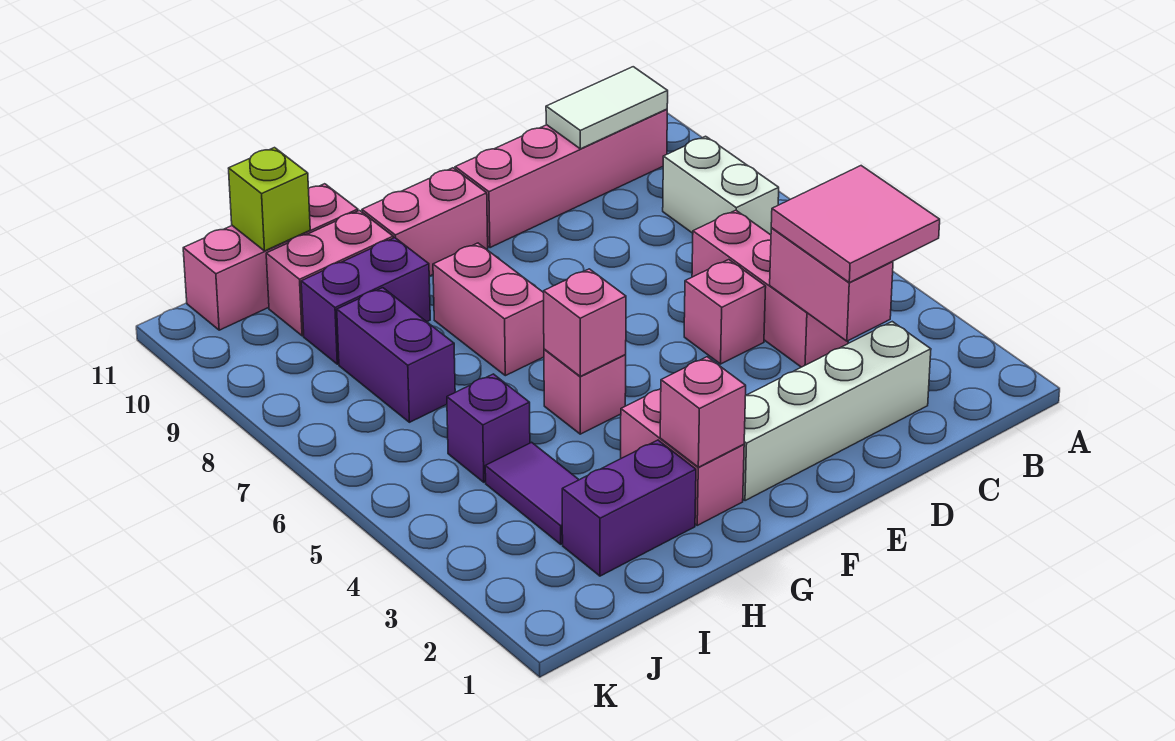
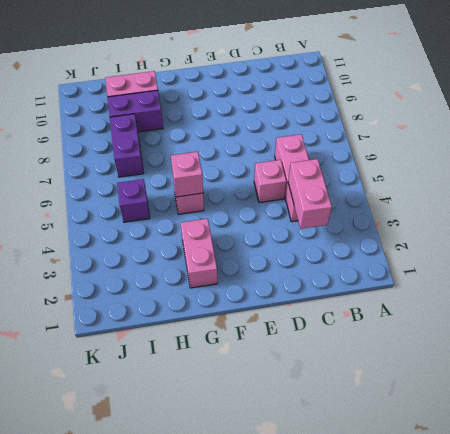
none -> white 1x2 brick [663,136,779,235]
none -> pink 1x4 brick [455,109,667,248]
none -> white 1x4 brick [743,322,931,501]

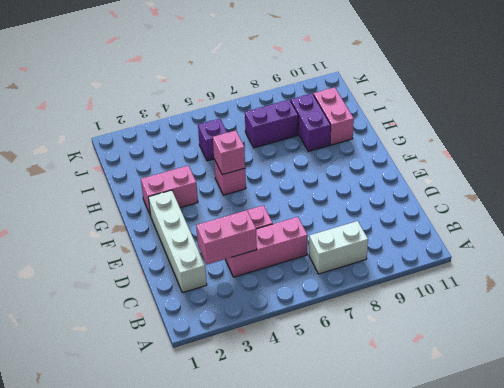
none -> pink 1x4 brick [455,109,667,248]
none -> pink 1x2 brick [362,168,488,276]
none -> pink 1x2 brick [433,243,544,376]

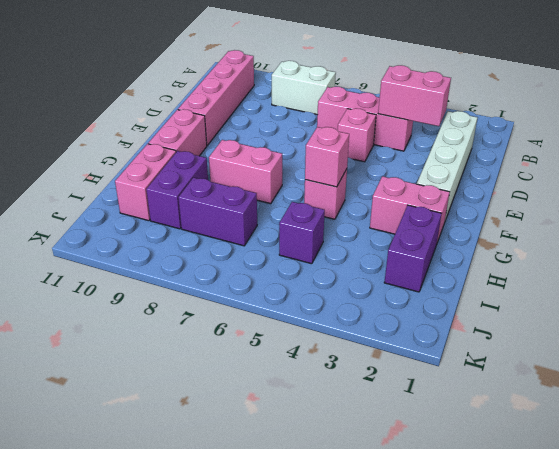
none -> pink 1x3 brick [183,184,358,330]
none -> purple 1x2 tile [485,442,579,544]
none -> white 1x2 tile [546,67,668,149]

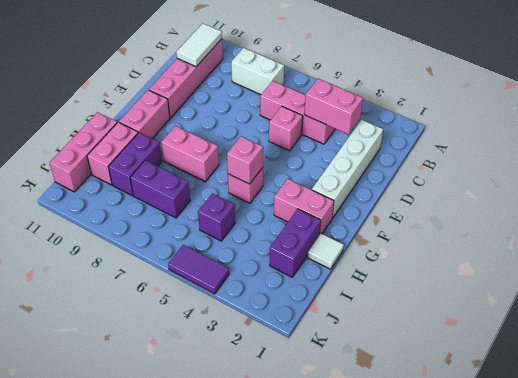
white 1x1 tile [307,234,344,269] -> none
purple 1x2 tile [168,245,229,294] -> purple 1x2 tile moved to [485,442,579,544]
none -> pink 1x1 brick [660,357,746,467]
none -> lime 1x1 brick [229,148,310,251]
none -> pink 2x2 tile [771,166,940,283]

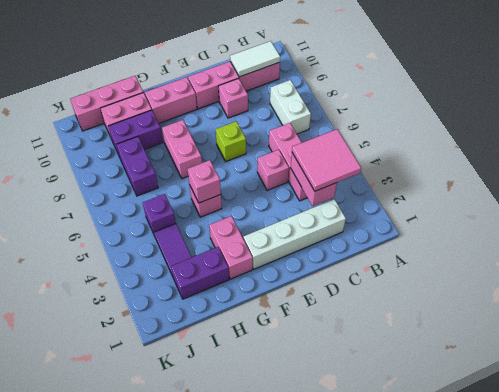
pink 1x1 brick [218,79,248,118] -> pink 1x1 brick moved to [660,357,746,467]
lime 1x1 brick [216,121,246,161] -> lime 1x1 brick moved to [229,148,310,251]

